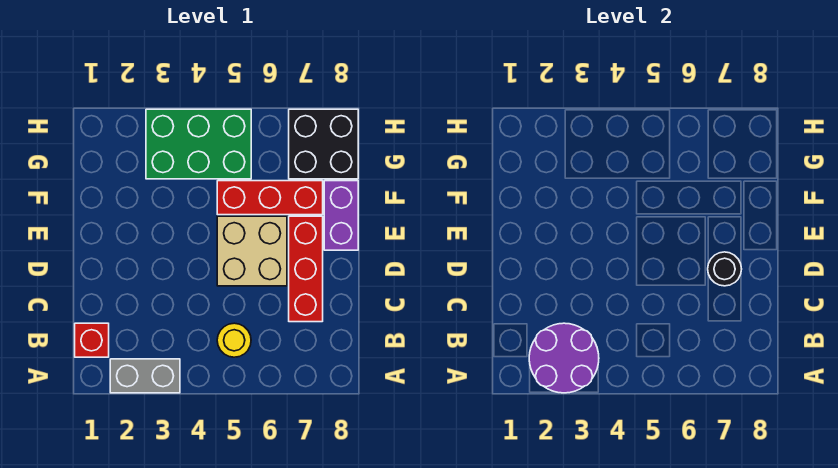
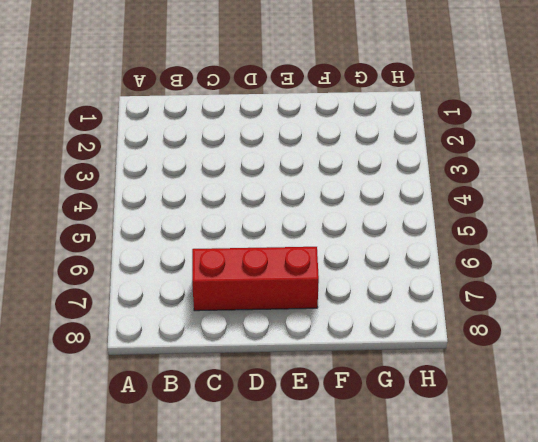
none -> grey 1x2 brick [110,359,180,393]
none -> red 1x1 brick [75,323,109,357]

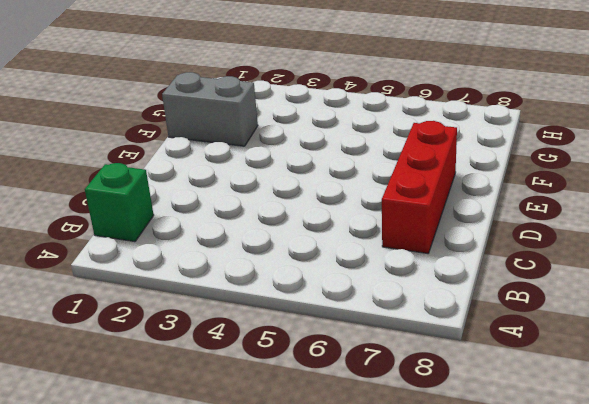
green 1x1 brick [85,163,154,242] -> red 1x1 brick [75,323,109,357]
grey 1x2 brick [162,72,258,146] -> grey 1x2 brick moved to [110,359,180,393]
none -> yellow 1x1 round brick [217,323,251,357]
none -> tan 2x2 brick [217,216,287,286]

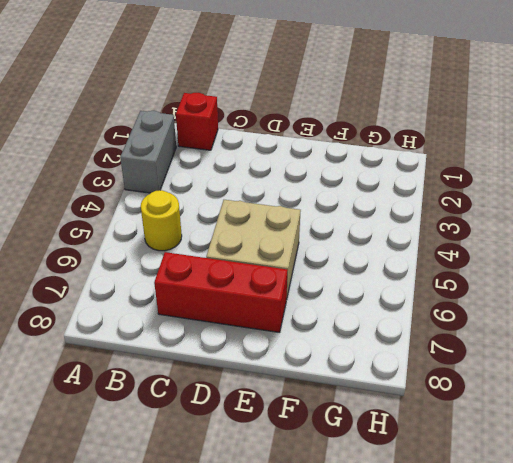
none -> purple 1x2 brick [324,181,358,250]
none -> red 1x3 brick [217,181,323,215]

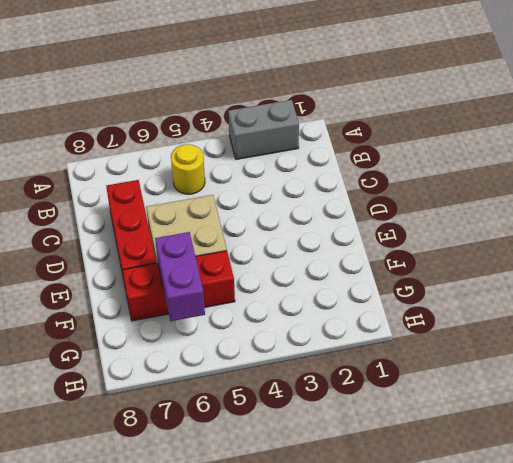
purple 1x2 brick [155,232,205,321] -> purple 1x2 brick moved to [324,181,358,250]
none -> red 1x1 brick [75,323,109,357]
none -> green 2x3 brick [146,109,251,179]

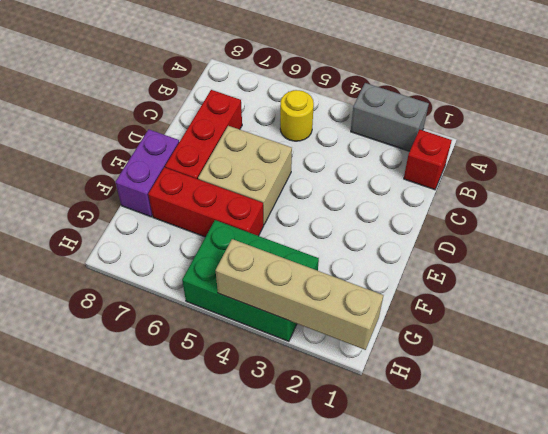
tan 1x4 brick [215,239,383,350] -> none
none -> black 2x2 brick [289,109,358,179]
none -> purple 2x2 round brick [529,323,599,393]

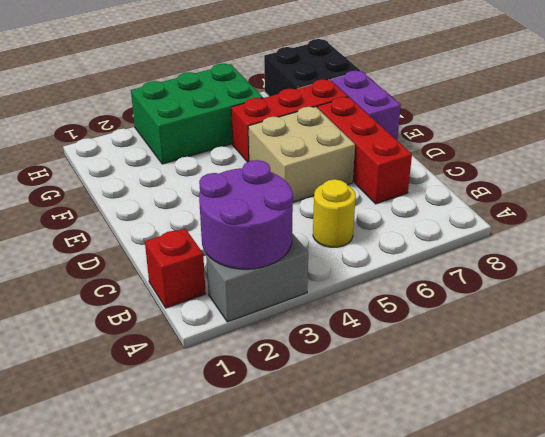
none -> black 1x1 round brick [708,252,742,286]

